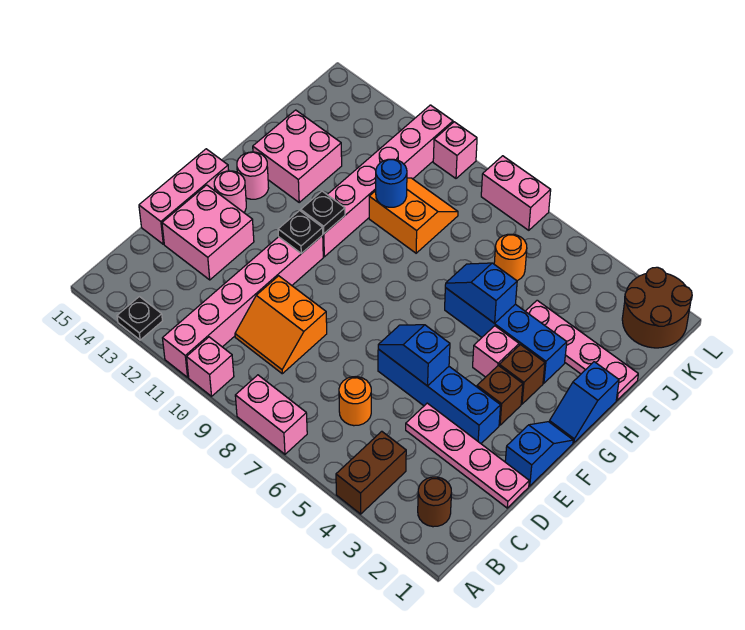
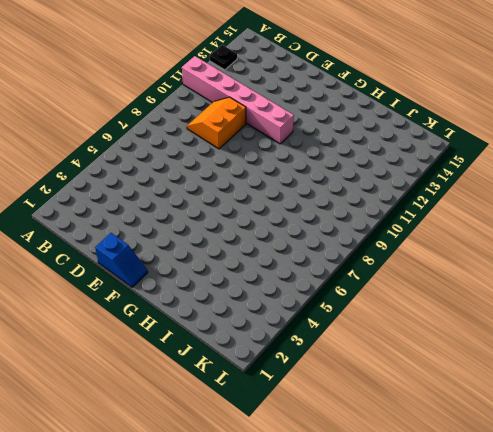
none -> brown 1x2 brick [336,431,406,514]
none -> pink 1x2 brick [235,375,307,454]
none -> pink 1x1 brick [187,337,234,396]
none -> brown 1x1 round brick [418,477,451,527]

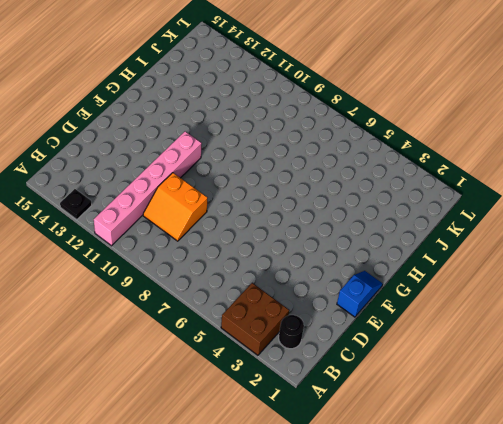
brown 2x2 brick [221,283,289,355] -> brown 1x2 brick [336,431,406,514]
black 1x1 round brick [279,315,304,349] -> brown 1x1 round brick [418,477,451,527]
none -> pink 1x2 brick [235,375,307,454]
none -> pink 1x1 brick [187,337,234,396]
none -> orange 1x1 round brick [339,377,371,426]
none -> pink 1x4 plate [406,403,529,508]

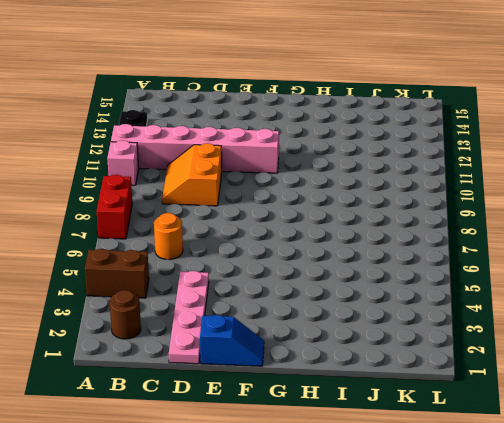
red 1x2 brick [97,175,132,239] -> pink 1x2 brick [235,375,307,454]
none -> pink 2x2 brick [162,185,254,280]
none -> pink 1x3 brick [139,149,229,244]
none -> blue 1x4 brick [378,349,501,443]
none -> brown 1x1 brick [477,365,523,425]

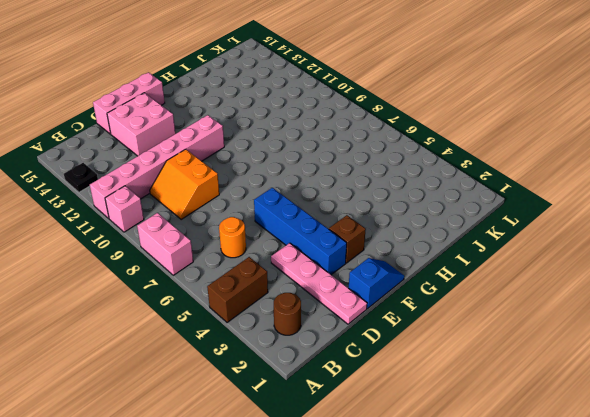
none -> pink 1x1 round brick [214,171,246,212]
none -> blue 1x2 slope [549,362,619,443]
none -> brown 1x1 brick [499,345,545,404]
none -> pink 1x1 brick [473,326,519,377]

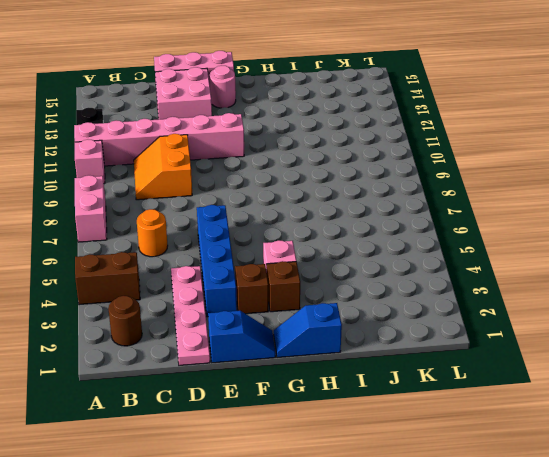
none -> pink 1x6 brick [323,105,453,257]
none -> pink 1x1 round brick [237,152,269,199]
none -> blue 1x4 brick [445,288,567,383]
none -> pink 2x2 brick [253,110,342,202]

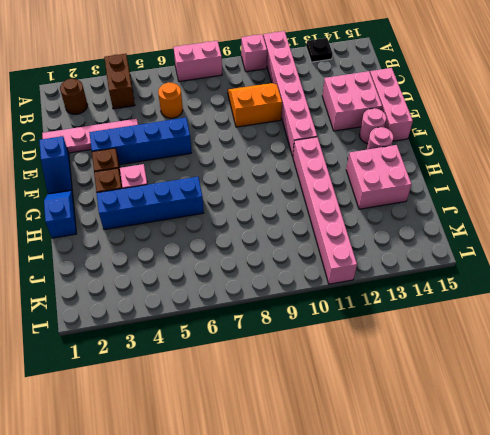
none -> pink 1x4 plate [525,300,638,400]
none -> orange 2x2 slope [369,178,458,253]
none -> orange 1x1 round brick [494,234,527,281]
none -> brown 2x2 round brick [622,267,692,348]

